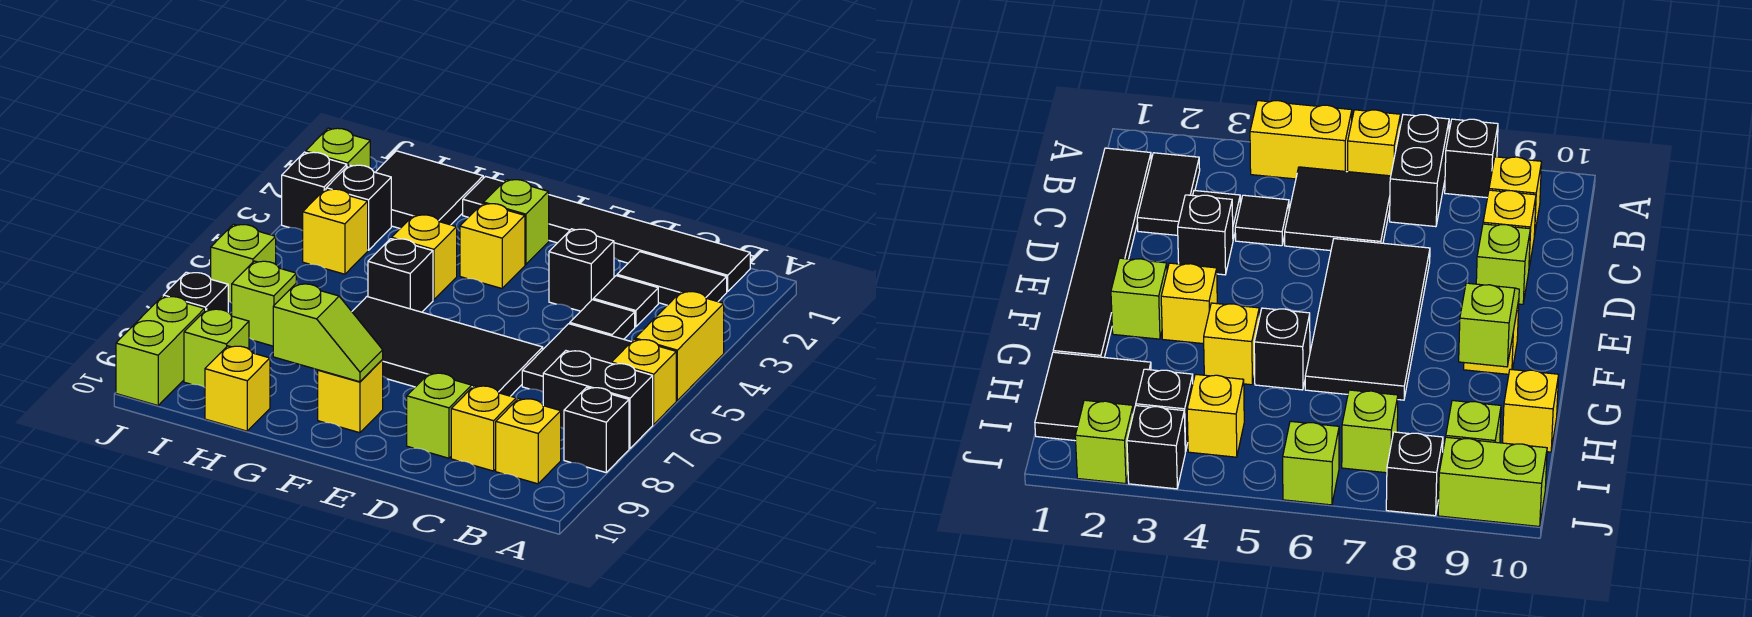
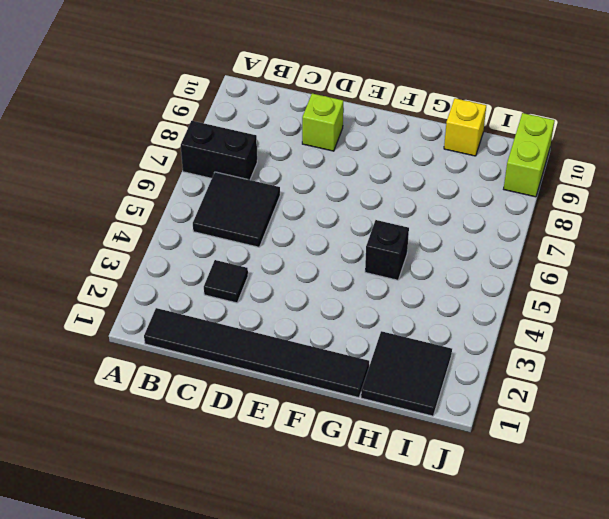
none -> yellow 1x2 brick [635,291,724,400]
none -> yellow 1x1 brick [611,339,676,425]
none -> black 1x1 brick [564,387,629,472]
none -> black 1x2 tile [617,252,727,305]

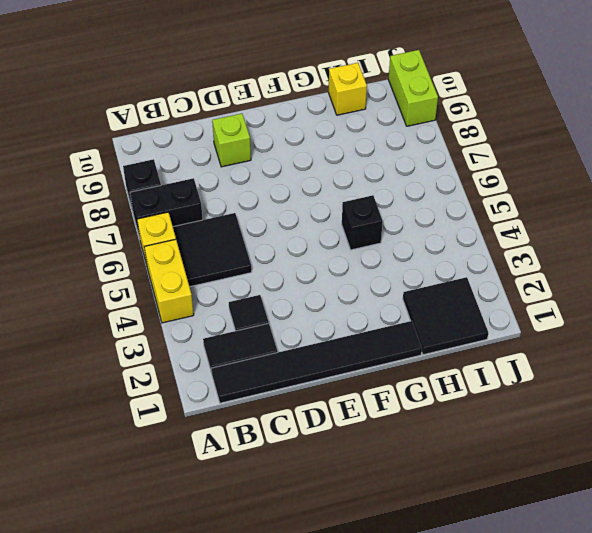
none -> yellow 1x1 brick [496,399,561,484]
none -> black 1x1 tile [570,300,635,339]
none -> yellow 1x1 brick [451,386,516,471]
none -> black 1x1 brick [549,229,614,311]

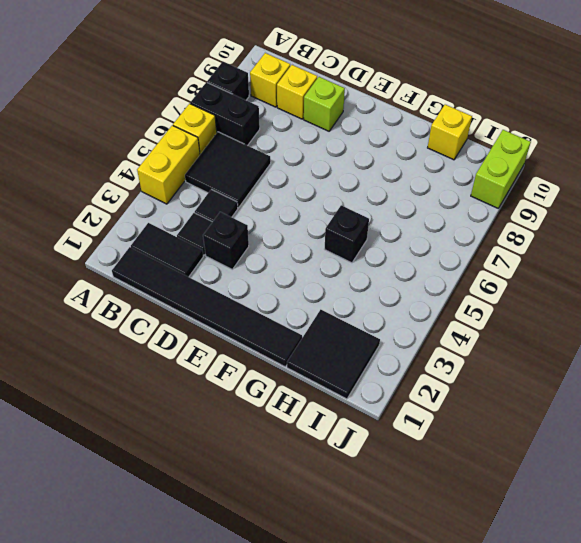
none -> black 2x4 tile [352,297,543,396]
none -> lime 1x1 brick [484,179,549,265]
none -> yellow 1x1 brick [460,203,525,288]
none -> yellow 1x1 brick [318,360,383,433]

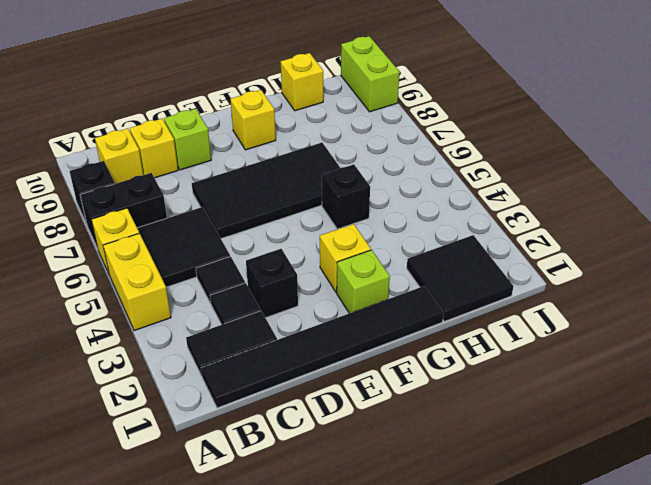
none -> yellow 1x1 brick [392,215,457,300]
none -> black 1x1 brick [326,165,391,250]
none -> yellow 1x1 brick [303,189,368,274]
none -> lime 1x1 brick [232,261,296,346]

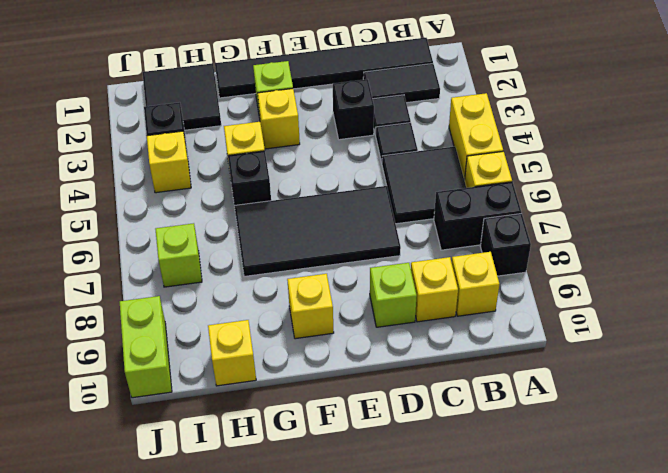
none -> lime 1x1 brick [184,309,249,387]
none -> lime 1x1 brick [306,128,370,168]
none -> black 1x1 brick [282,152,347,231]
none -> lime 1x1 brick [211,224,276,303]

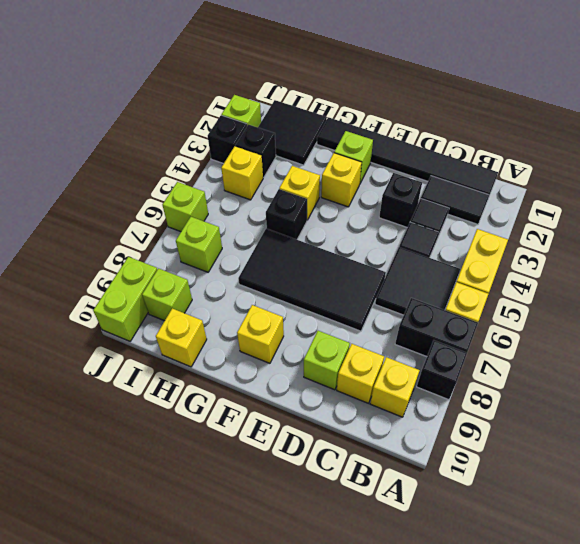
none -> black 1x1 brick [163,272,228,312]
none -> lime 1x2 slope [273,284,383,382]

